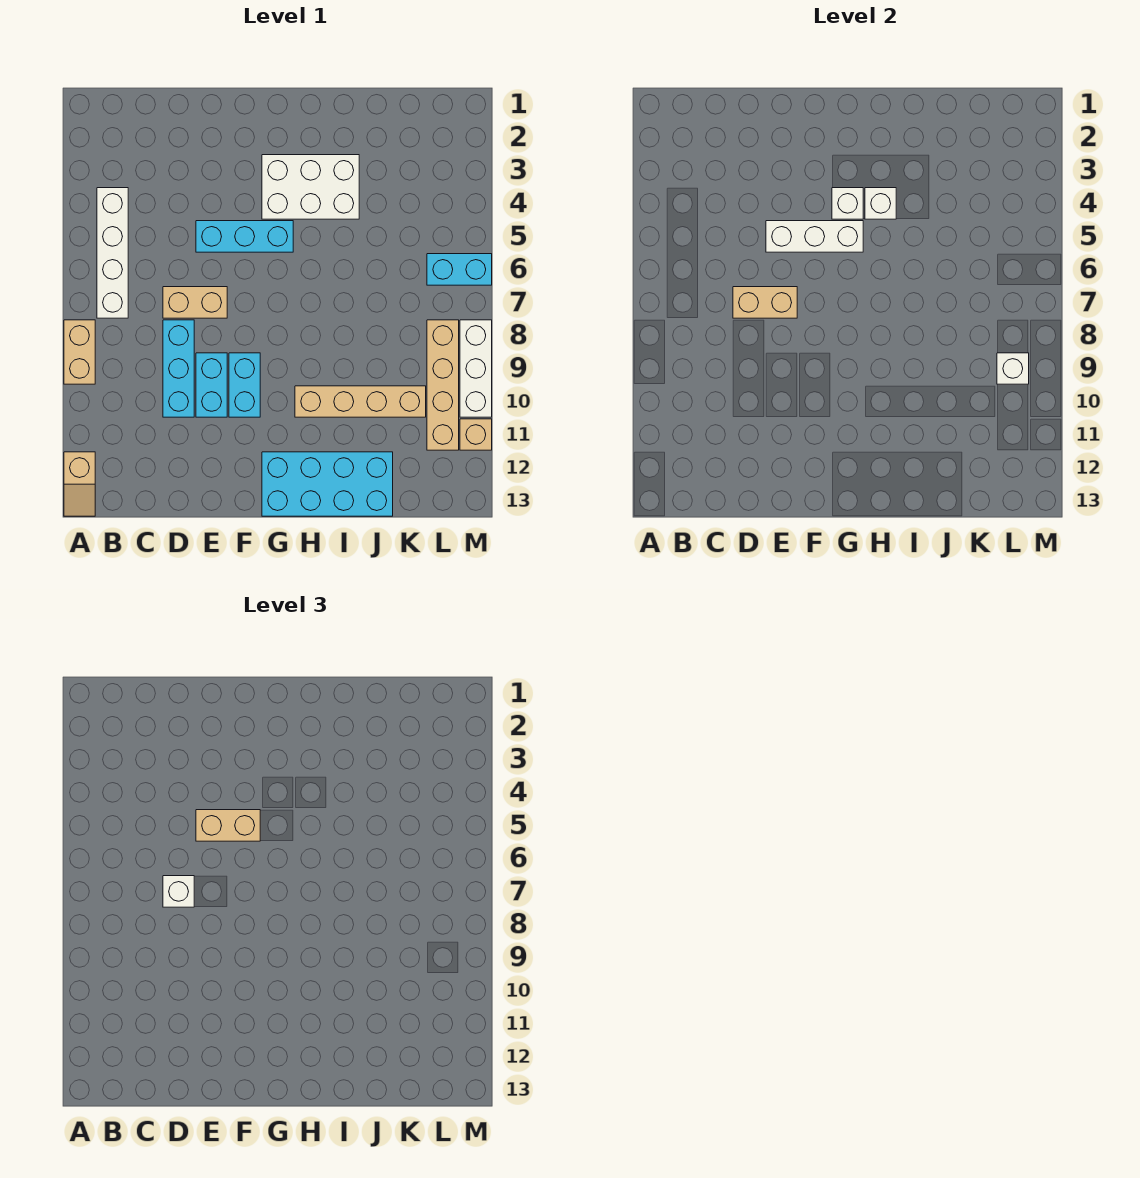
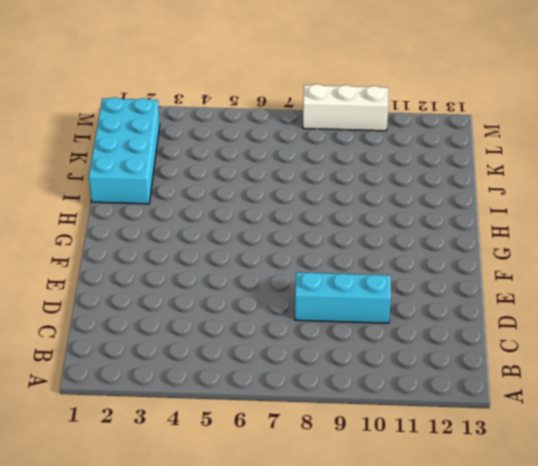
cyan 2x4 brick [89,97,160,204] -> cyan 2x4 brick moved to [262,452,393,516]
none -> tan 1x2 brick [64,320,95,384]
none -> tan 1x2 slope [64,452,95,516]
none -> white 1x4 brick [97,188,128,318]

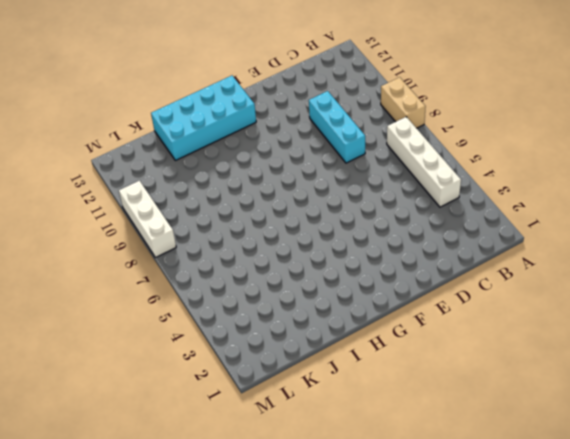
none -> tan 1x2 slope [64,452,95,516]
none -> tan 1x2 brick [163,287,227,318]
none -> cyan 1x3 brick [196,221,293,252]

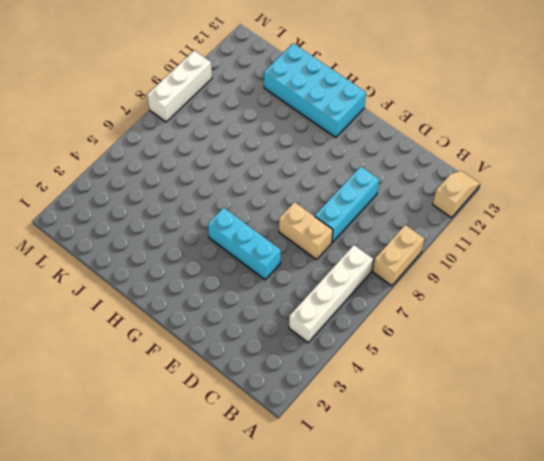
none -> cyan 1x2 brick [196,353,227,417]
none -> cyan 1x2 brick [229,353,260,417]
none -> white 2x3 brick [262,155,359,219]

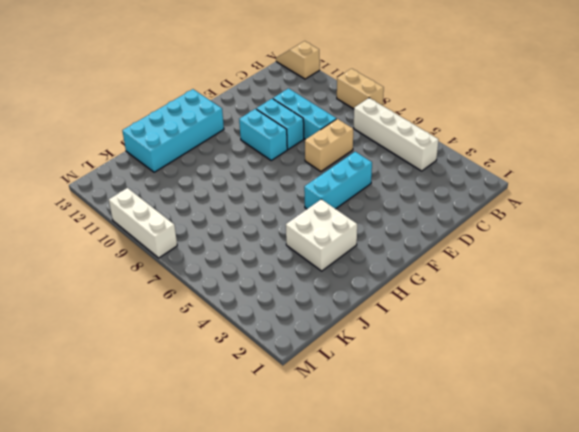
white 2x2 brick [286,199,357,271] -> white 2x3 brick [262,155,359,219]
none -> tan 1x4 brick [295,386,426,417]
none -> cyan 1x2 brick [427,254,492,285]
none -> tan 1x4 brick [427,320,459,450]

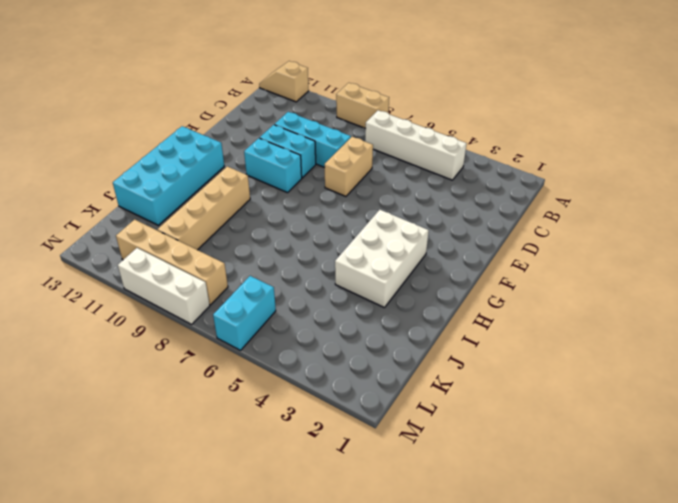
none -> cyan 1x3 brick [196,221,293,252]
none -> tan 1x1 brick [460,419,492,450]
none -> tan 1x2 brick [733,287,797,318]

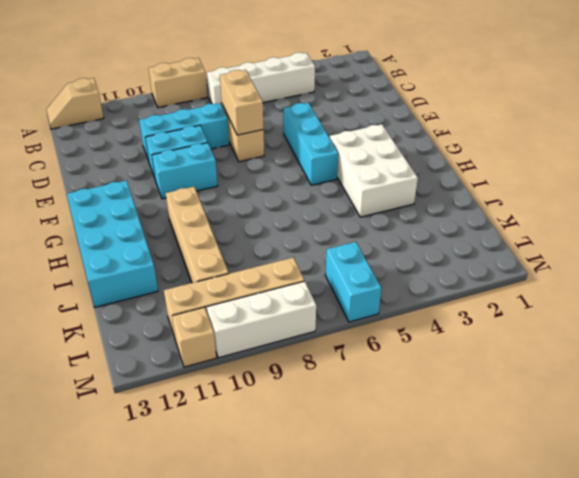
none -> white 1x3 brick [766,221,863,252]
none -> white 1x1 brick [832,188,863,219]
none -> white 1x1 brick [865,188,896,219]

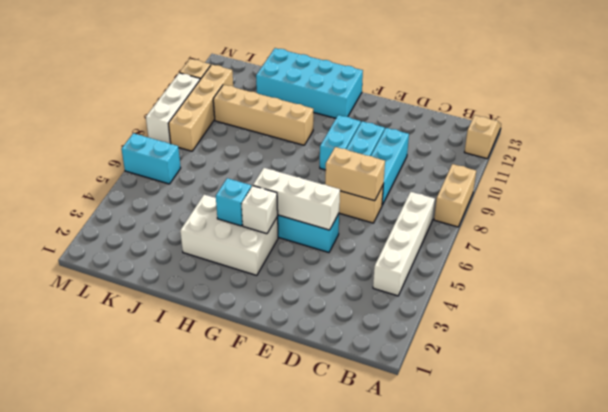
cyan 1x1 brick [216,178,251,226] -> white 1x1 brick [865,188,896,219]
none -> white 1x1 brick [997,353,1029,384]
none -> white 1x1 brick [163,876,194,907]
none -> tan 1x2 brick [196,810,260,841]

